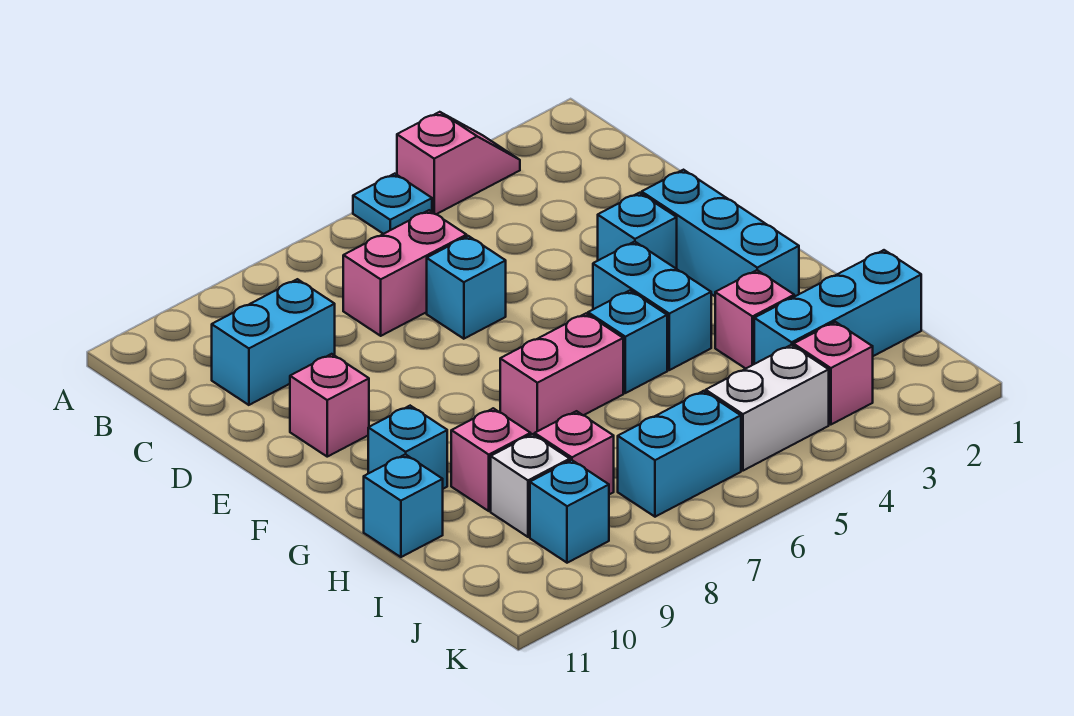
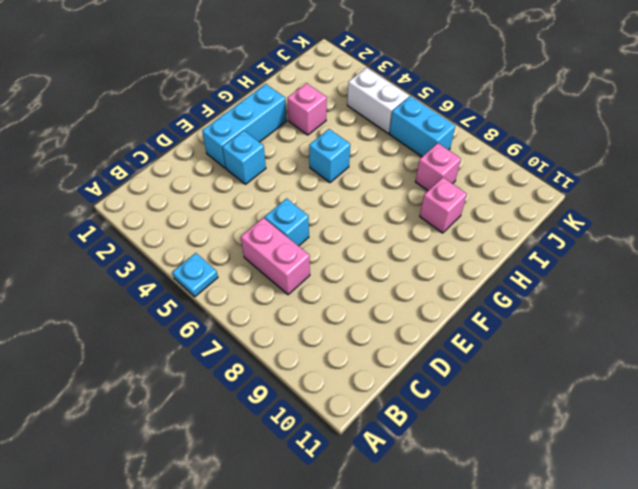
none -> pink 1x2 slope [397,112,520,214]
none -> cyan 1x2 brick [212,279,335,405]
none -> pink 1x1 brick [290,354,369,457]

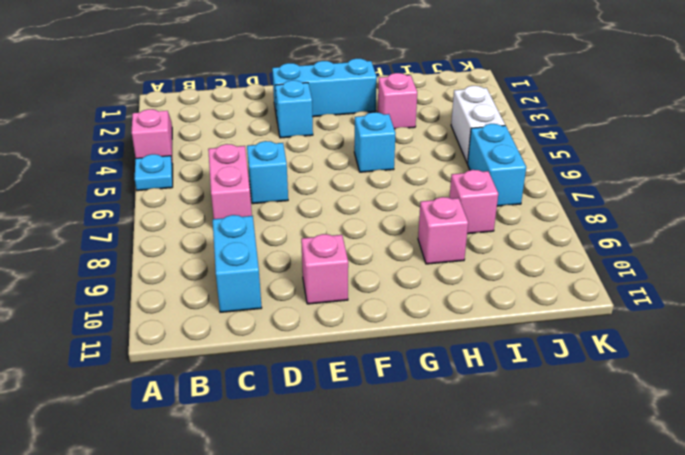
none -> cyan 1x2 brick [593,242,711,370]
none -> pink 1x2 brick [500,314,623,435]
none -> cyan 1x1 brick [368,406,447,489]

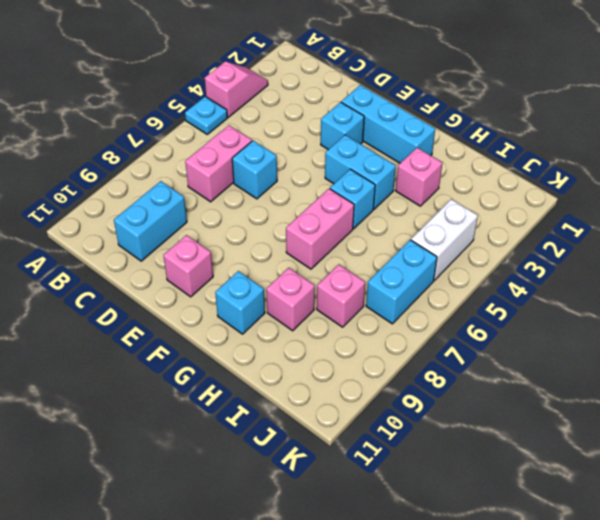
none -> cyan 1x1 brick [364,454,443,557]
none -> cyan 1x3 brick [754,250,921,364]
none -> white 1x1 brick [491,434,570,537]

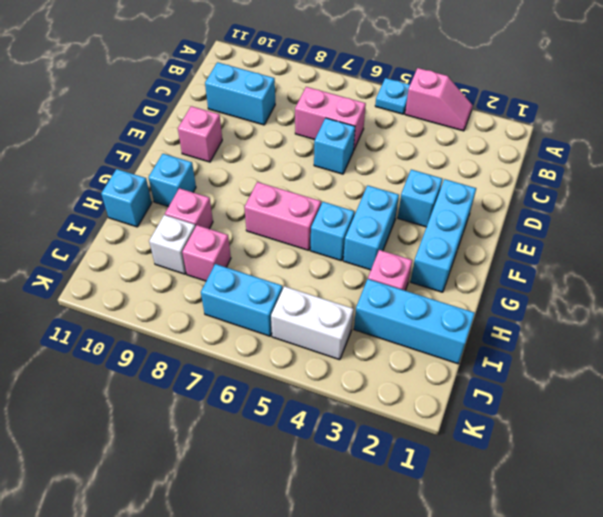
none -> pink 1x1 brick [794,322,873,425]
none -> cyan 1x1 brick [530,460,609,563]

